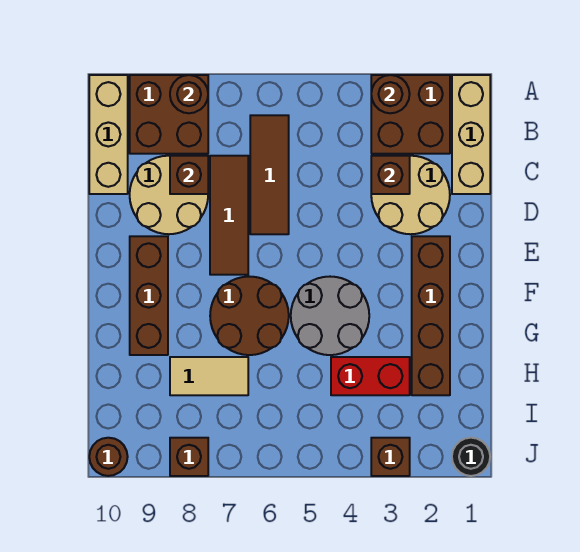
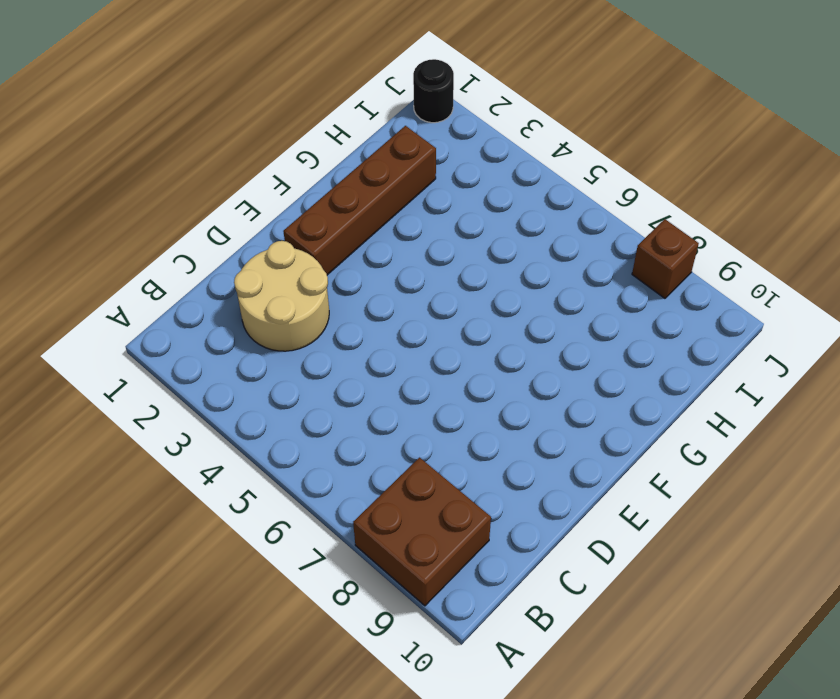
none -> tan 1x3 brick [452,75,490,194]
none -> brown 2x2 brick [371,75,450,154]
none -> tan 1x3 brick [89,75,128,194]

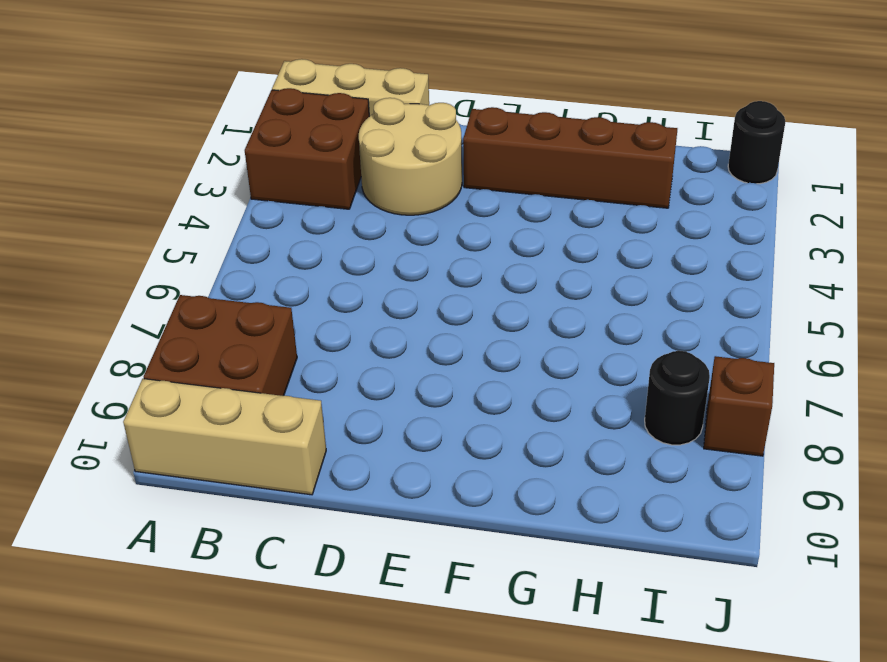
black 1x1 round brick [645,351,710,445] -> none
none -> brown 1x3 tile [250,115,289,234]
none -> brown 1x3 tile [210,156,248,275]
none -> tan 2x2 round brick [130,156,208,234]

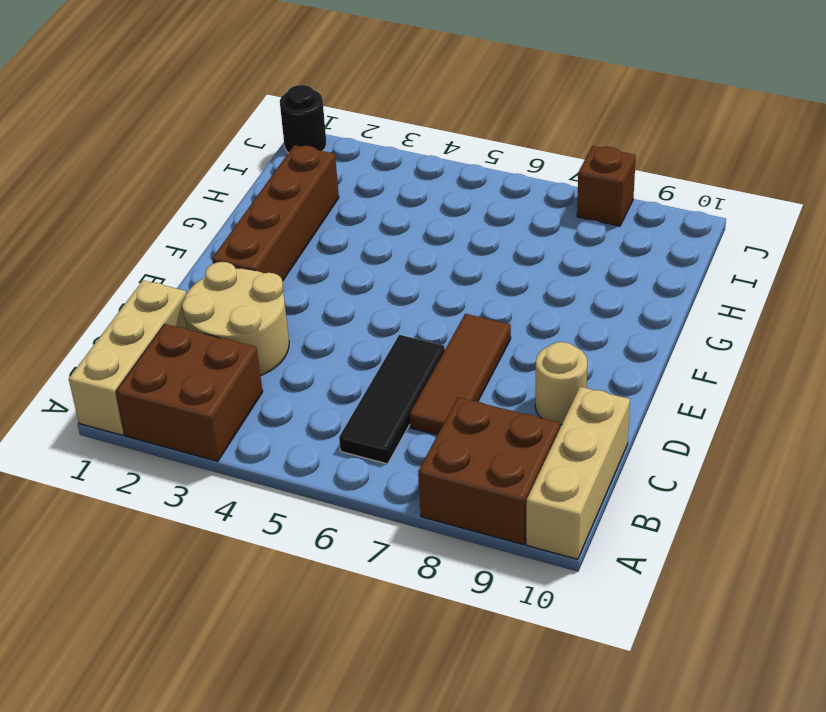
black 1x3 tile [339,335,445,464] -> brown 1x3 tile [250,115,289,234]
tan 1x1 round brick [535,342,587,425] -> tan 2x2 round brick [130,156,208,234]
none -> brown 1x3 brick [130,236,168,355]
none -> grey 2x2 round brick [291,277,369,355]
none -> brown 2x2 round brick [210,276,289,355]

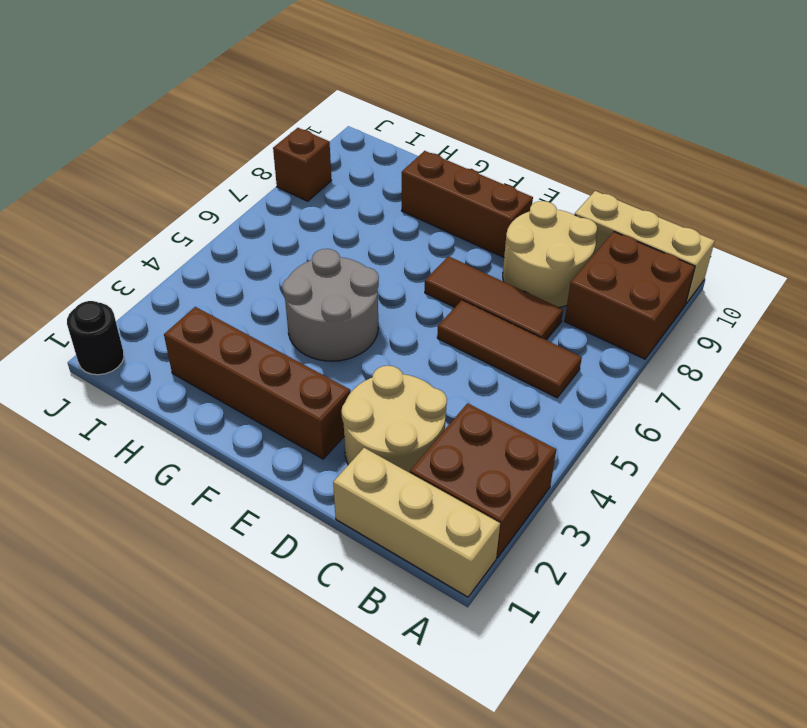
none -> brown 2x2 round brick [210,276,289,355]
none -> red 1x2 brick [331,357,410,395]
none -> tan 1x2 tile [170,357,248,395]

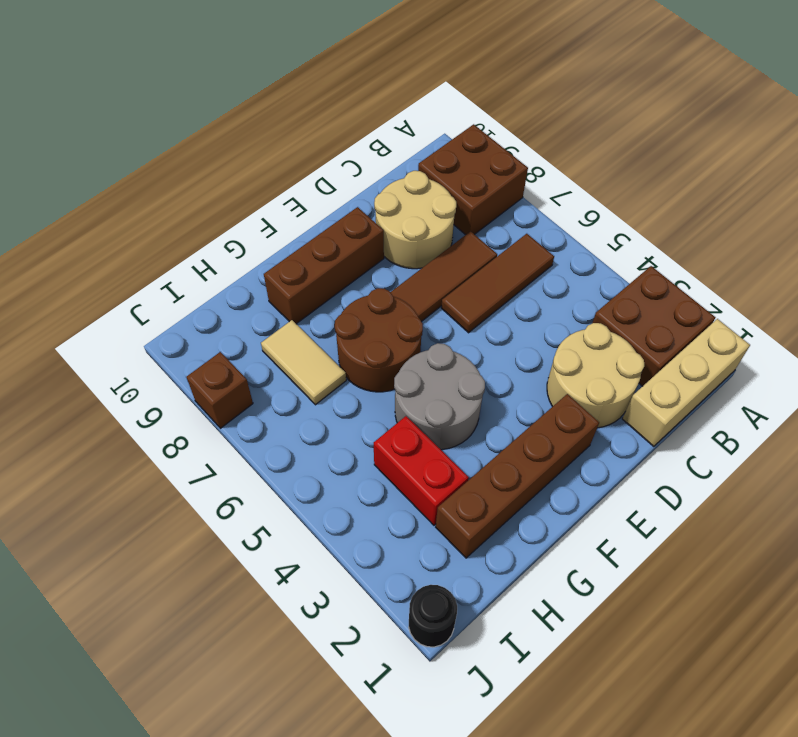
none -> tan 1x3 brick [89,75,128,194]
none -> brown 1x1 brick [371,438,410,476]
none -> brown 1x1 round brick [89,438,128,476]

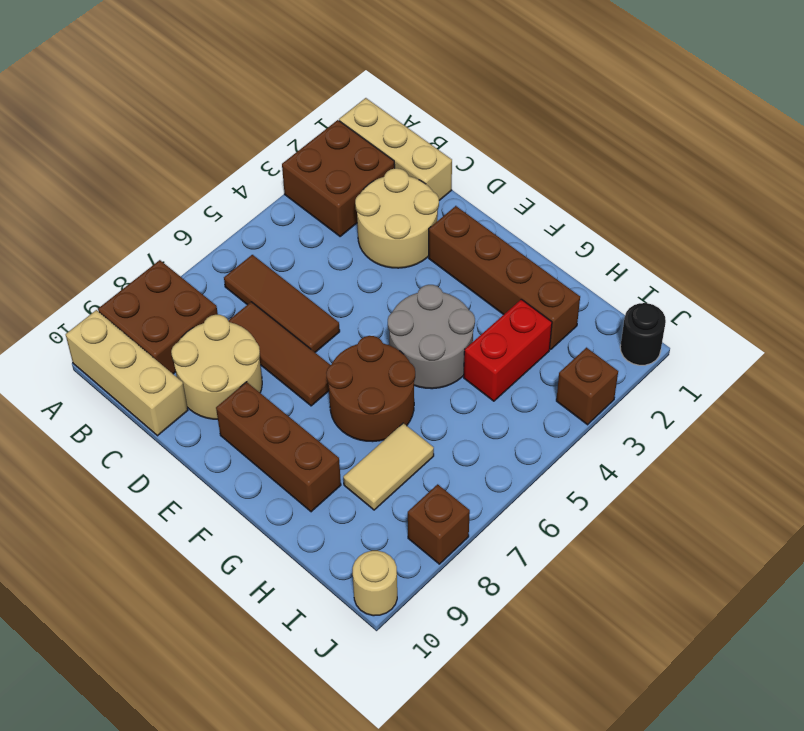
tan 1x1 round brick [353,551,397,616] -> brown 1x1 round brick [89,438,128,476]
none -> brown 1x1 round brick [371,75,410,113]
none -> brown 1x1 round brick [170,75,208,113]
none -> brown 1x1 brick [371,156,410,194]

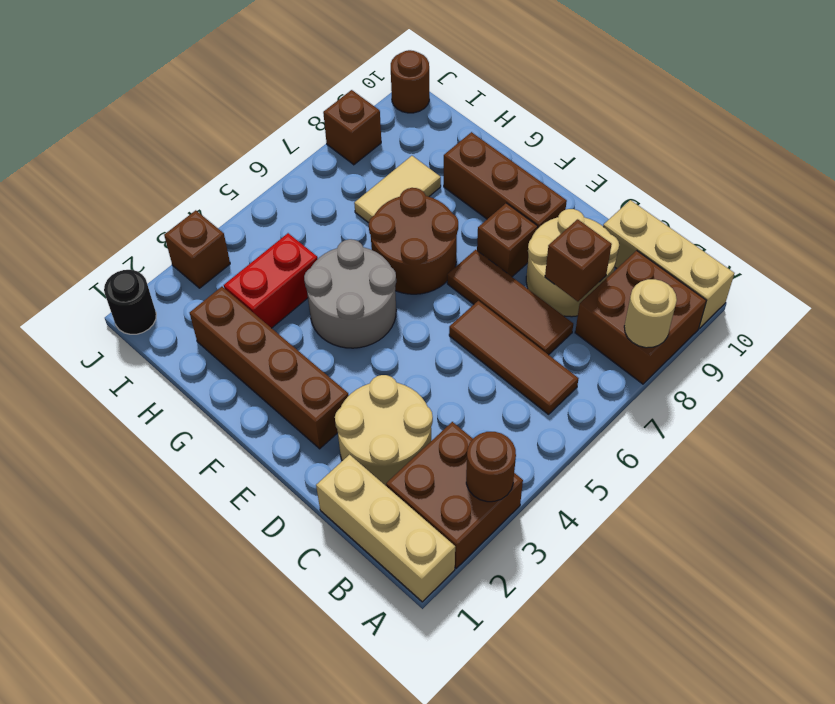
tan 1x1 round brick [624,279,677,348] -> brown 1x1 round brick [170,75,208,113]
brown 1x1 brick [477,203,538,277] -> brown 1x1 brick moved to [371,156,410,194]

